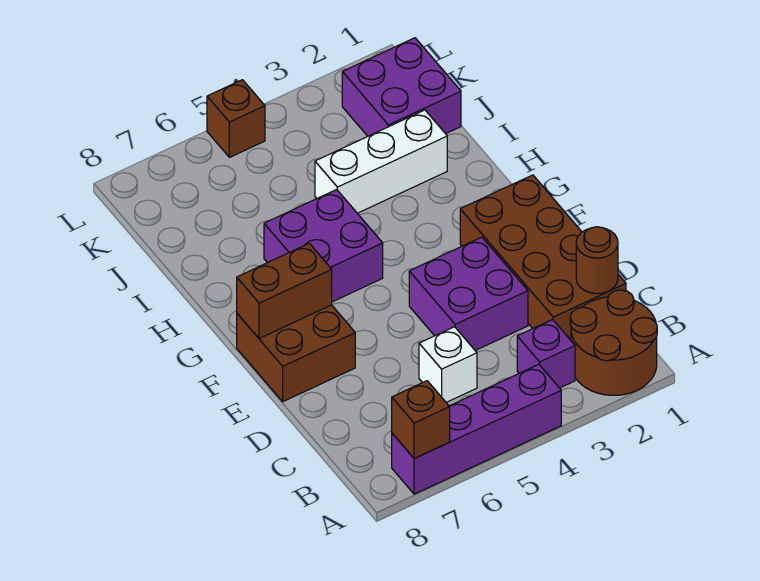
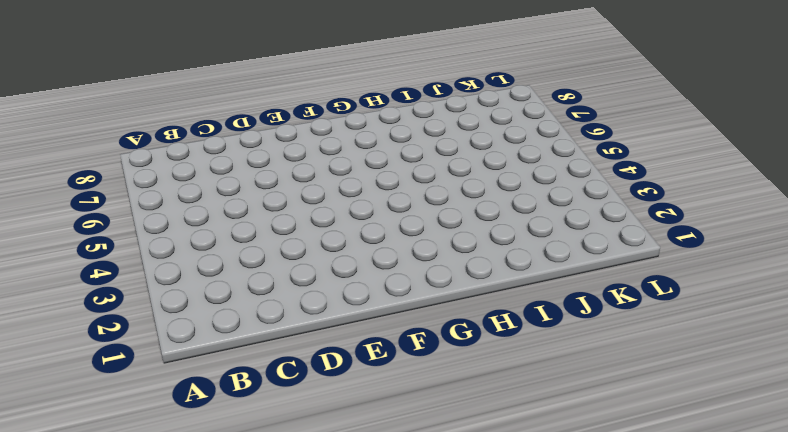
none -> brown 2x2 round brick [570,290,657,395]
none -> purple 1x4 brick [392,364,561,494]
none -> purple 1x1 brick [517,320,575,388]

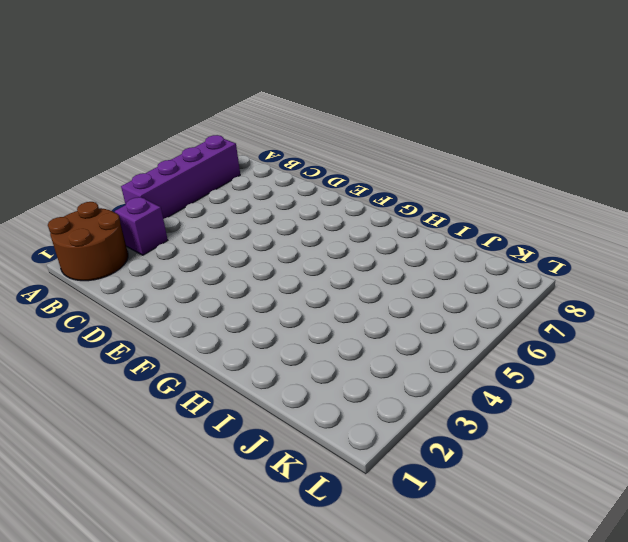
none -> brown 2x4 brick [460,175,626,340]
none -> white 1x1 brick [419,327,477,402]
none -> purple 2x2 brick [409,237,528,350]

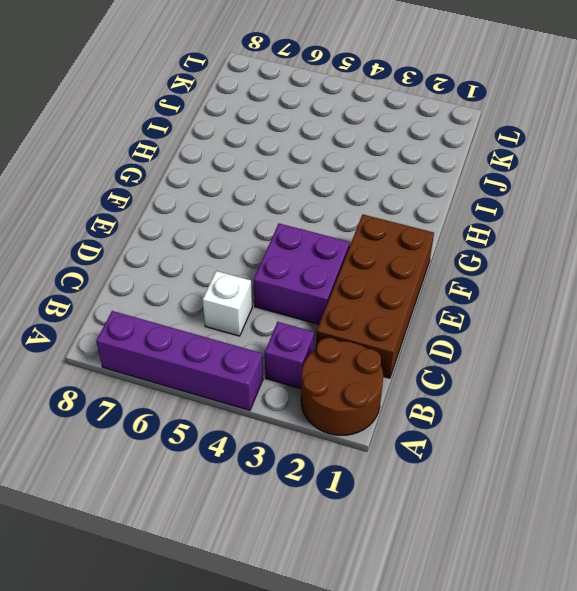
none -> brown 2x2 brick [237,305,355,402]
none -> purple 2x2 brick [264,190,383,302]
none -> white 1x3 brick [315,110,447,213]

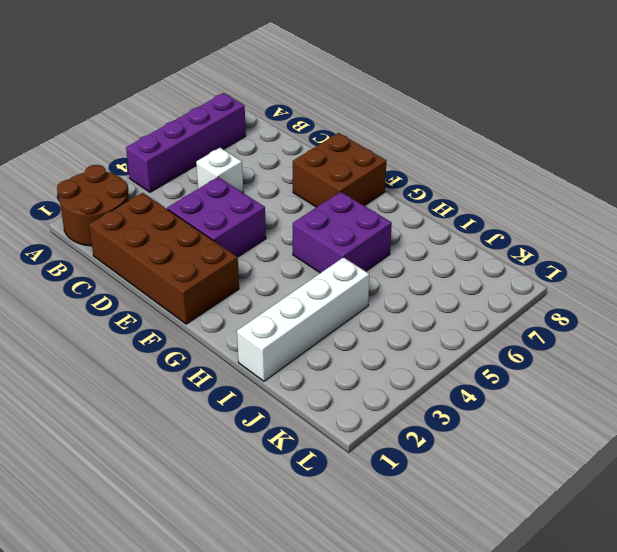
white 1x4 brick [237,257,369,381] -> white 1x3 brick [315,110,447,213]
none -> purple 1x1 brick [517,320,575,388]
none -> purple 2x2 brick [342,38,461,136]
none -> brown 1x1 brick [207,80,265,157]

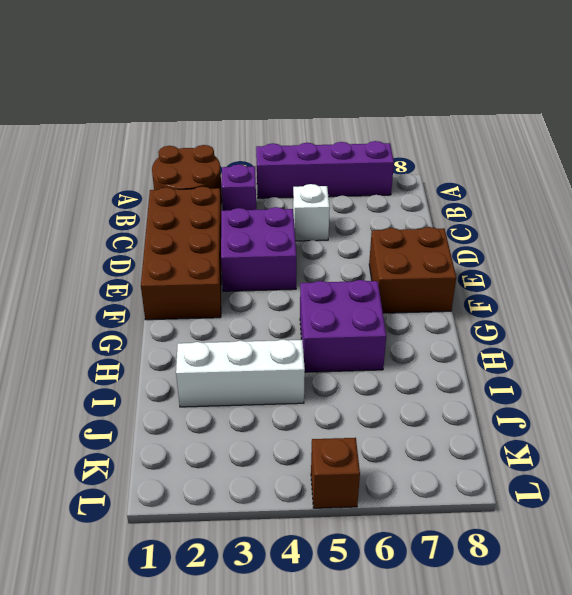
none -> purple 2x2 brick [342,38,461,136]
none -> brown 1x1 brick [392,381,450,459]
none -> brown 1x1 round brick [576,227,618,294]

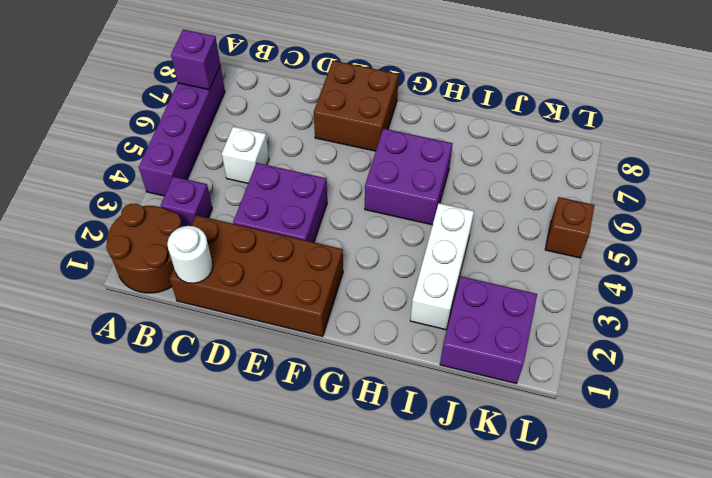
purple 1x1 brick [171,29,220,90] -> brown 1x1 brick [392,381,450,459]
white 1x1 round brick [167,226,213,283] -> brown 1x1 round brick [576,227,618,294]
none -> brown 1x2 brick [237,243,332,338]

